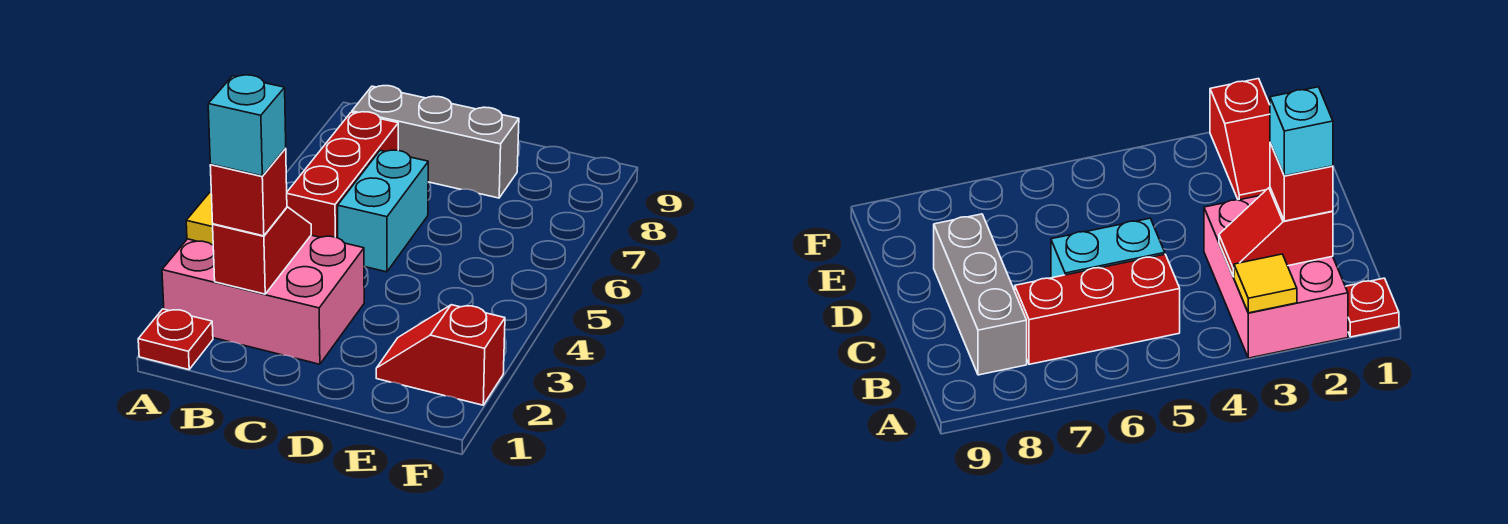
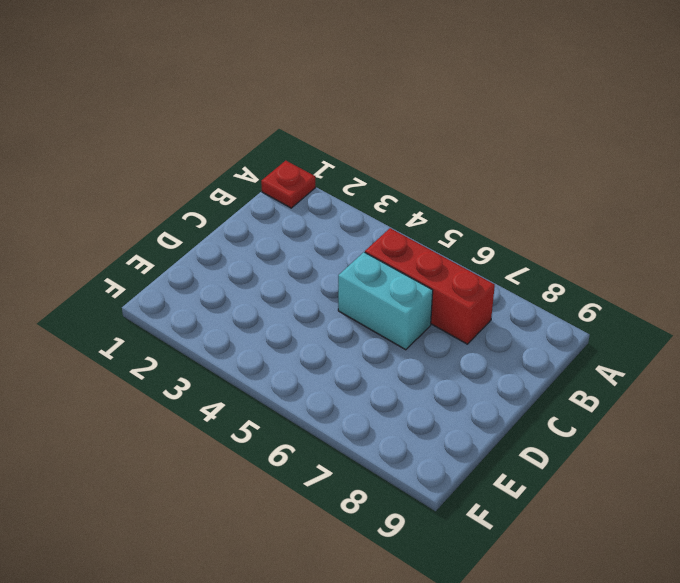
none -> pink 2x3 brick [162,235,364,364]
none -> grey 1x3 brick [352,86,519,198]

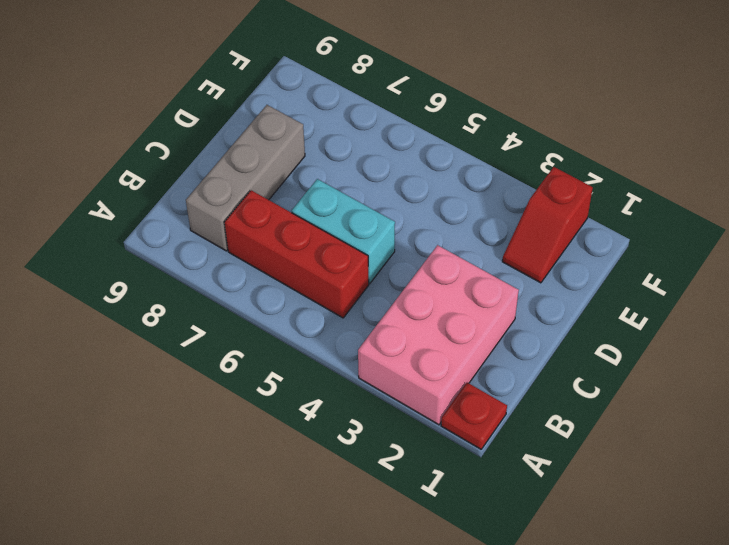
none -> yellow 1x1 tile [186,193,213,245]
none -> red 1x2 slope [213,207,311,294]

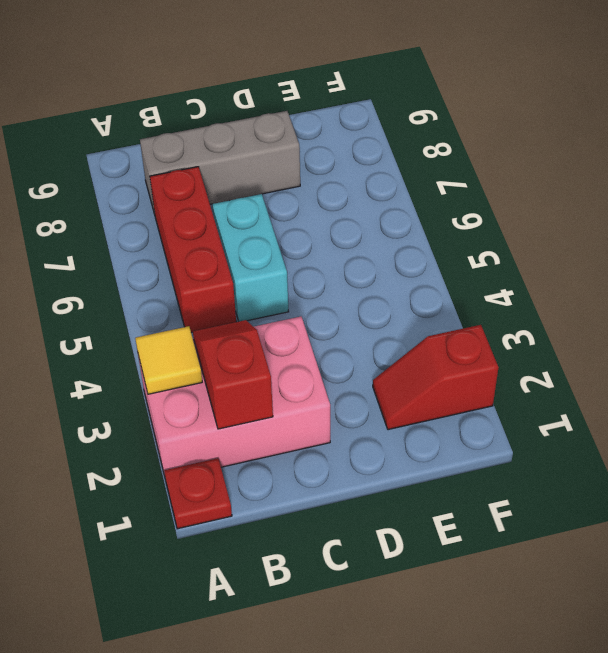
none -> red 1x1 brick [210,148,287,236]
none -> cyan 1x1 brick [208,75,286,176]

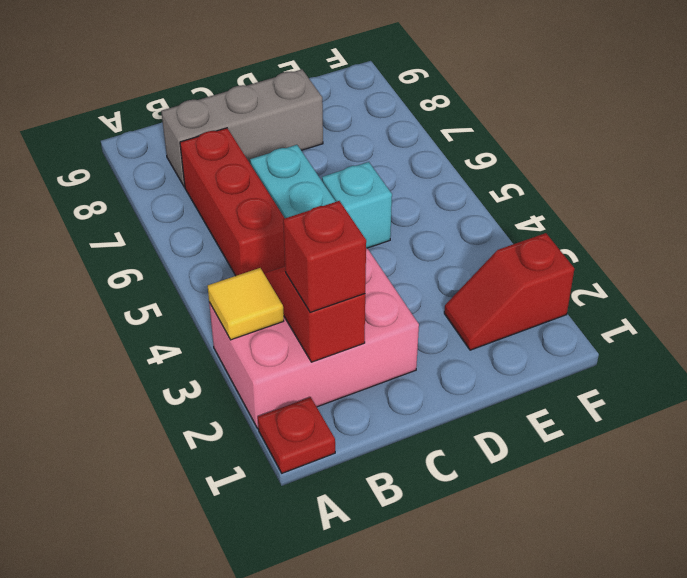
cyan 1x1 brick [322,162,392,248] -> cyan 1x1 brick moved to [208,75,286,176]

